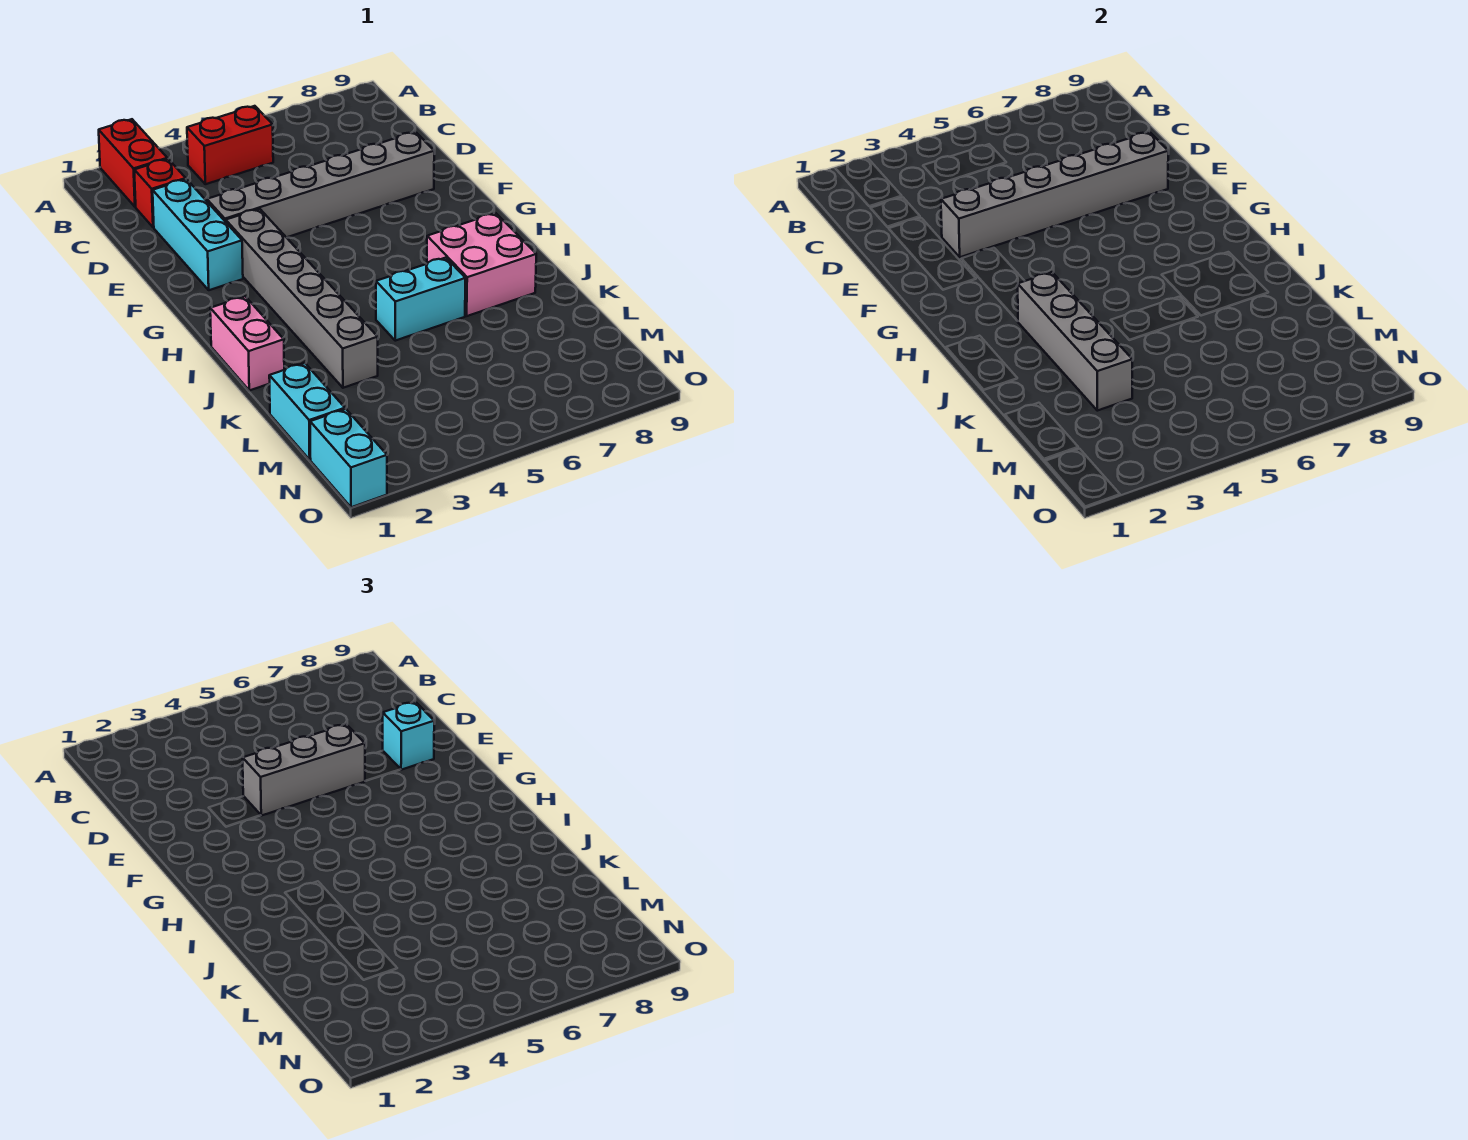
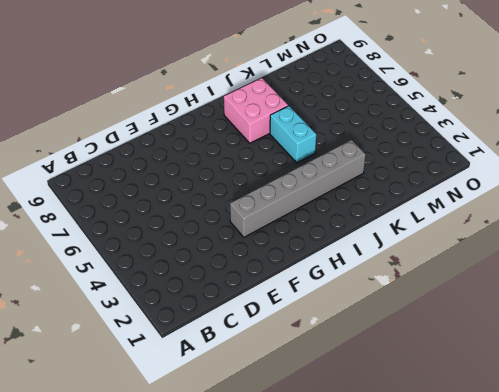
none -> red 1x2 brick [99,119,167,207]
none -> red 1x2 brick [187,106,273,184]
none -> red 1x1 brick [134,159,186,227]

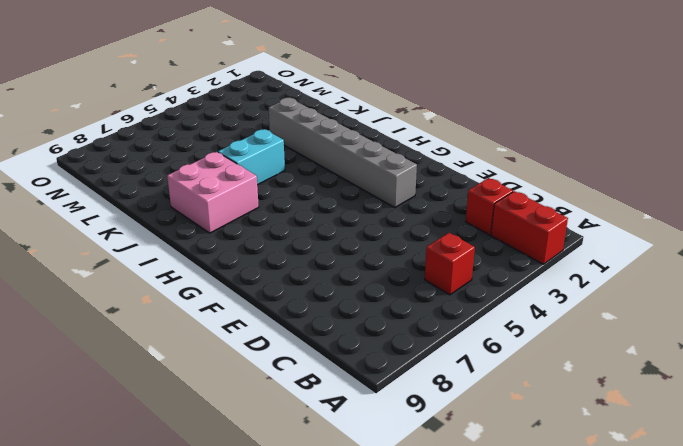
red 1x1 brick [425,233,475,295] -> red 1x2 brick [187,106,273,184]
none -> cyan 1x3 brick [153,179,243,290]
none -> grey 1x6 brick [207,132,434,237]
none -> pink 1x2 brick [210,296,284,390]

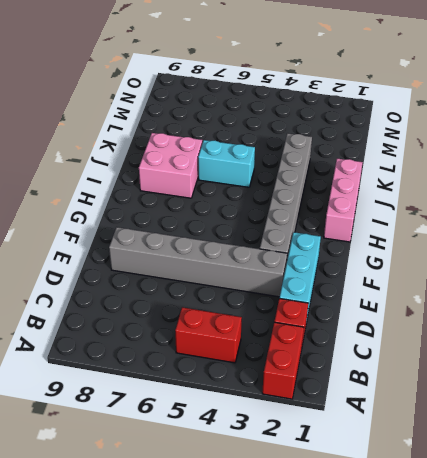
pink 1x3 brick [324,159,363,242] -> pink 1x2 brick [210,296,284,390]
none -> cyan 1x2 brick [269,363,345,460]
none -> cyan 1x2 brick [310,409,387,507]
none -> grey 1x6 brick [941,132,1168,257]

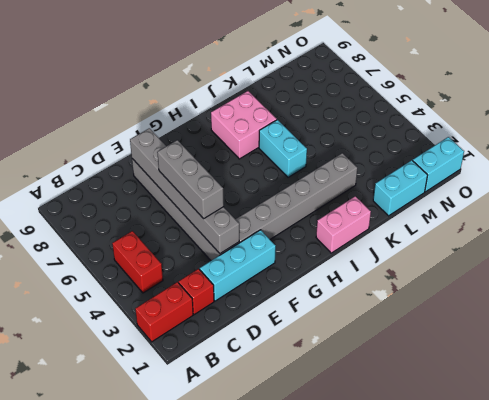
none -> grey 1x4 brick [1018,272,1132,411]
none -> cyan 1x1 brick [383,702,434,770]

